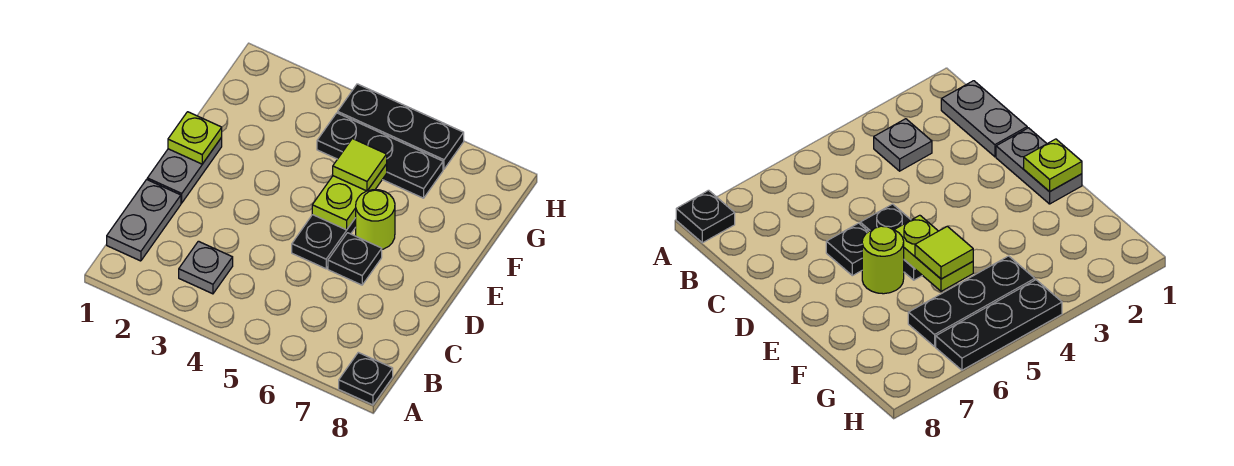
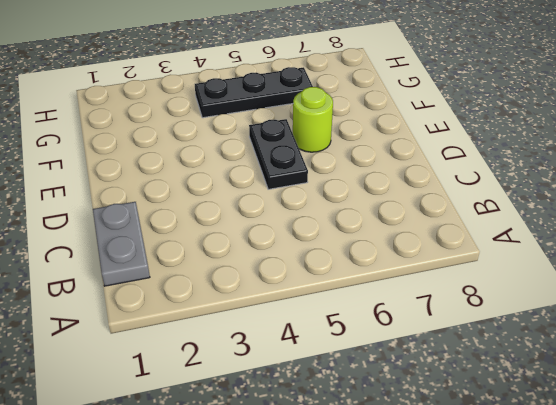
none -> black 1x1 plate [339,352,393,405]
none -> grey 1x1 plate [179,241,233,294]
none -> grey 1x2 plate [147,138,222,203]

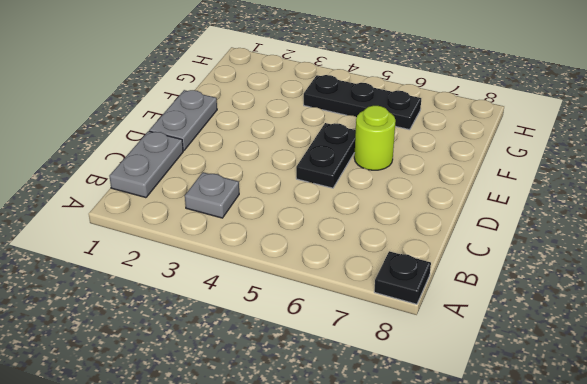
none -> black 1x1 plate [328,233,382,285]
none -> black 1x3 plate [338,84,464,169]
none -> lime 1x1 plate [168,112,222,164]

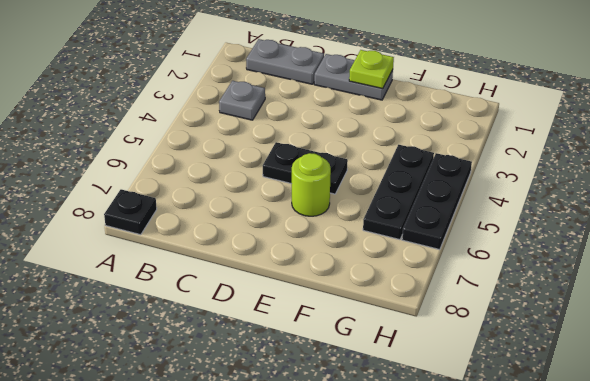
none -> black 1x1 plate [328,233,382,285]
none -> lime 1x2 plate [312,164,387,230]
none -> lime 1x1 tile [333,138,387,191]

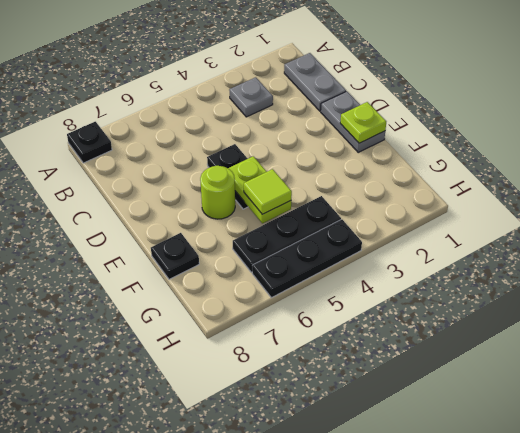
black 1x1 plate [151,233,199,279] -> black 1x1 plate moved to [328,233,382,285]

